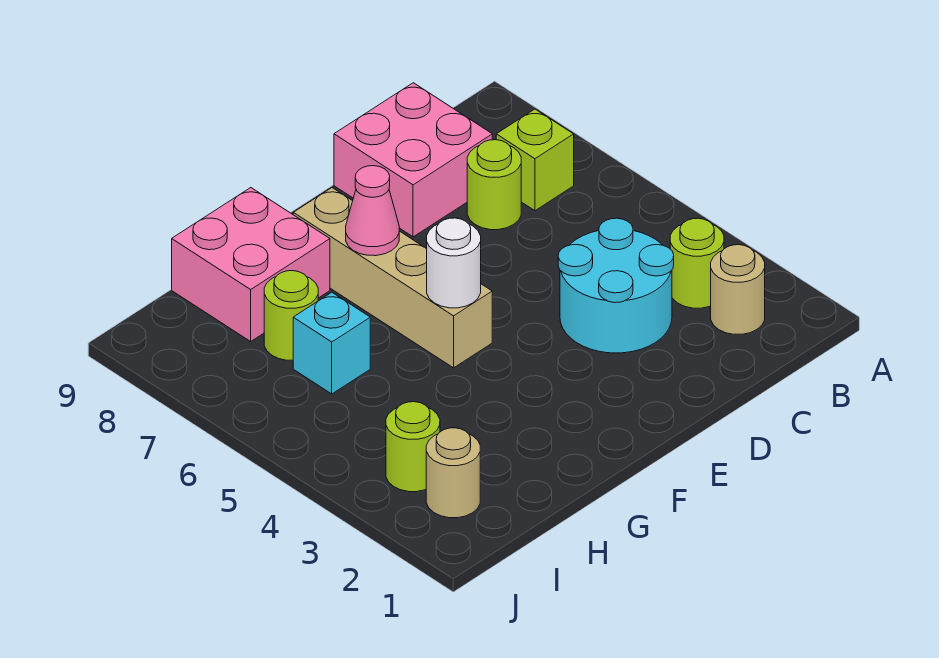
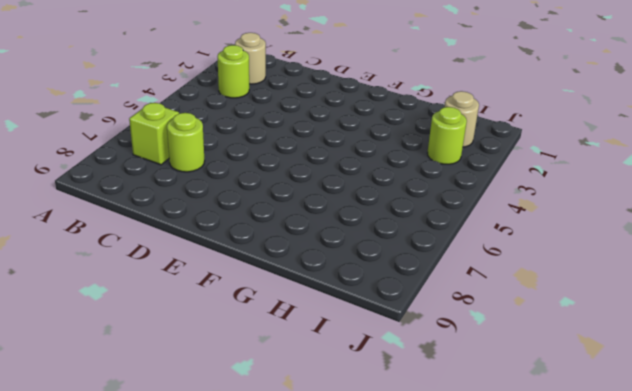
none -> cyan 2x2 round brick [558,218,674,353]
none -> pink 2x2 brick [334,83,492,237]
none -> tan 1x4 brick [293,188,492,368]

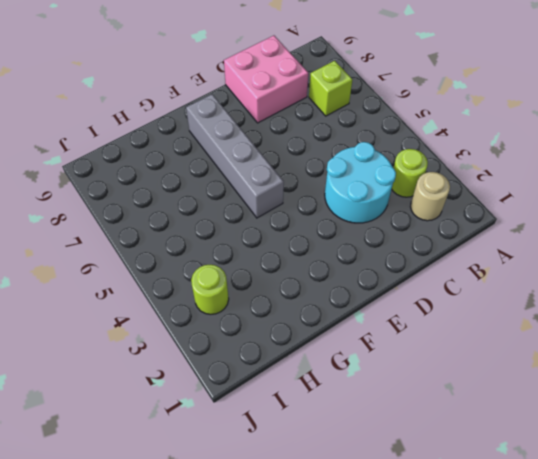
grey 1x4 brick [186,94,284,218] -> tan 1x4 brick [293,188,492,368]
none -> lime 1x1 round brick [467,140,521,230]
none -> pink 2x2 brick [172,188,330,341]
none -> cyan 1x1 brick [293,292,370,394]

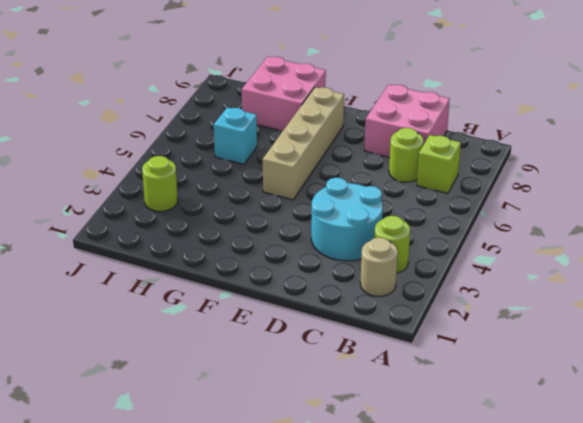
none -> lime 1x1 round brick [264,271,318,360]
none -> tan 1x1 round brick [426,428,480,518]
none -> white 1x1 round brick [427,218,481,308]

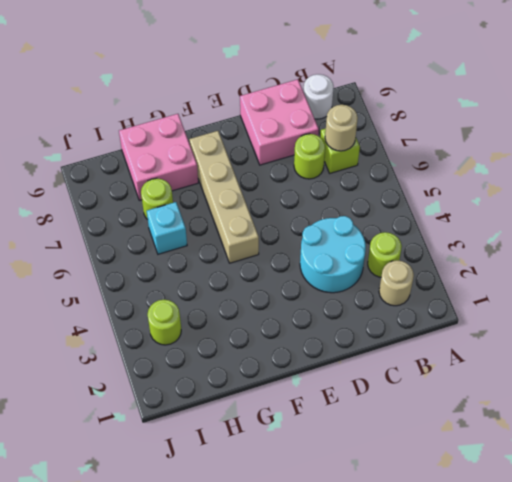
tan 1x1 round brick [325,105,358,151] -> tan 1x1 round brick moved to [426,428,480,518]
white 1x1 round brick [303,74,334,119] -> white 1x1 round brick moved to [427,218,481,308]
none -> pink 1x1 cone [346,166,399,256]

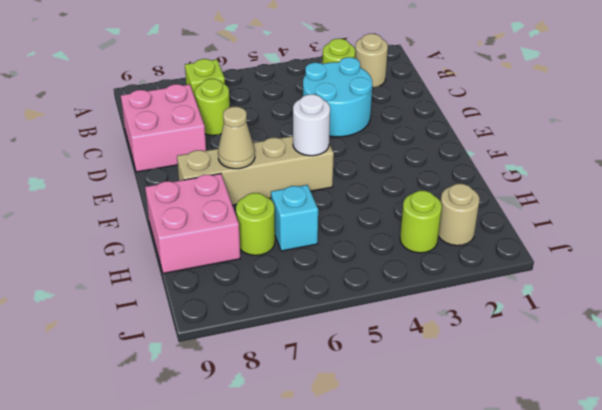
tan 1x1 cone [218,107,255,169] -> pink 1x1 cone [346,166,399,256]

